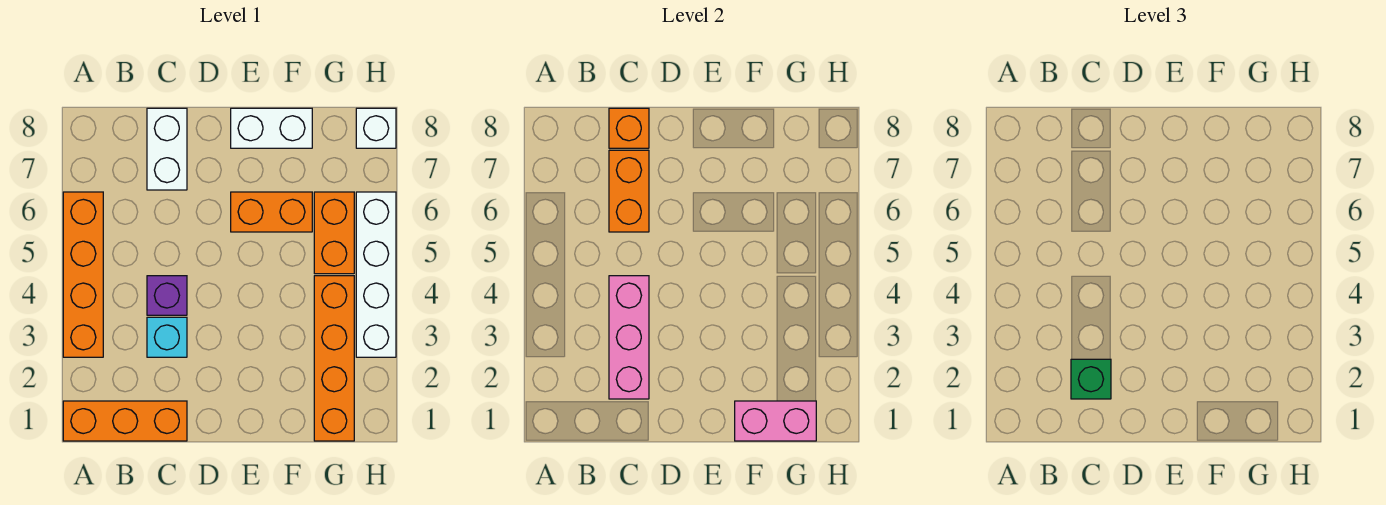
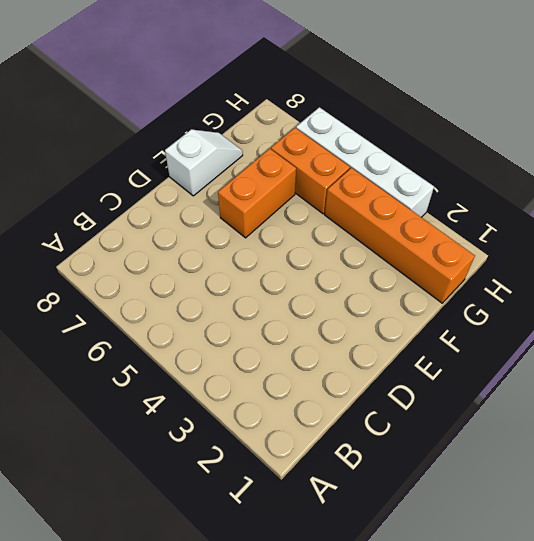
white 1x2 slope [165,130,243,196] -> white 1x2 brick [231,108,312,148]
none -> orange 1x3 brick [63,401,187,441]
none -> orange 1x4 brick [63,192,103,357]
none -> cyan 1x1 brick [147,317,187,357]

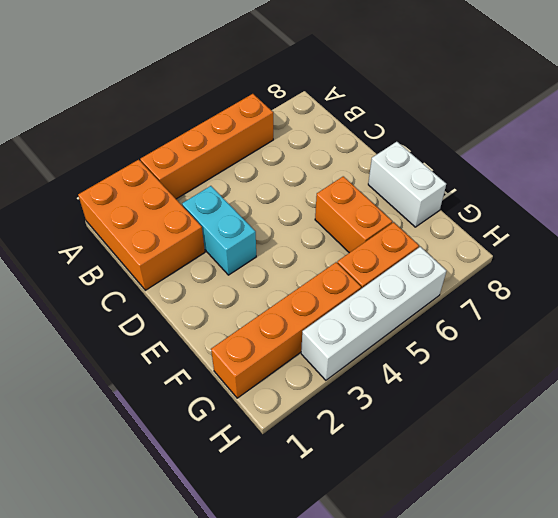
orange 2x3 brick [78,160,205,290] -> orange 1x3 brick [63,401,187,441]
cyan 1x2 brick [182,186,256,275] -> cyan 1x1 brick [147,317,187,357]
none -> purple 1x1 brick [147,276,187,315]
none -> white 1x2 brick [147,108,187,190]
none -> white 1x1 brick [356,108,396,148]

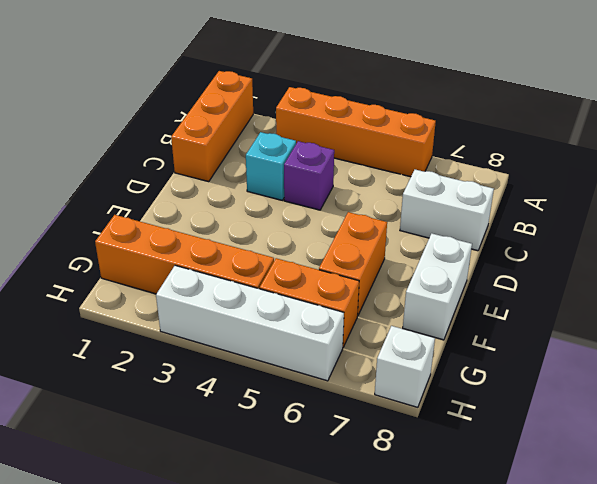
none -> pink 1x3 brick [609,276,649,399]
none -> orange 1x2 brick [609,150,649,232]
none -> orange 1x1 brick [609,108,649,148]

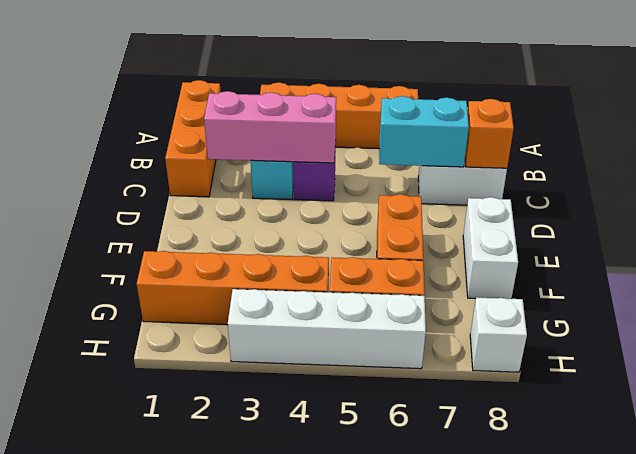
cyan 1x2 brick [379,96,469,167] -> orange 1x2 brick [609,150,649,232]
none -> pink 1x2 brick [735,401,816,441]
none -> green 1x1 brick [1071,359,1111,399]

